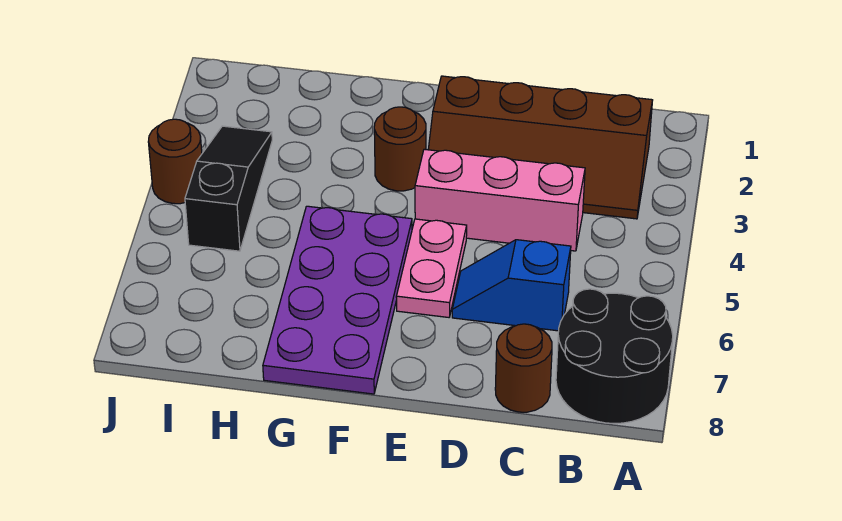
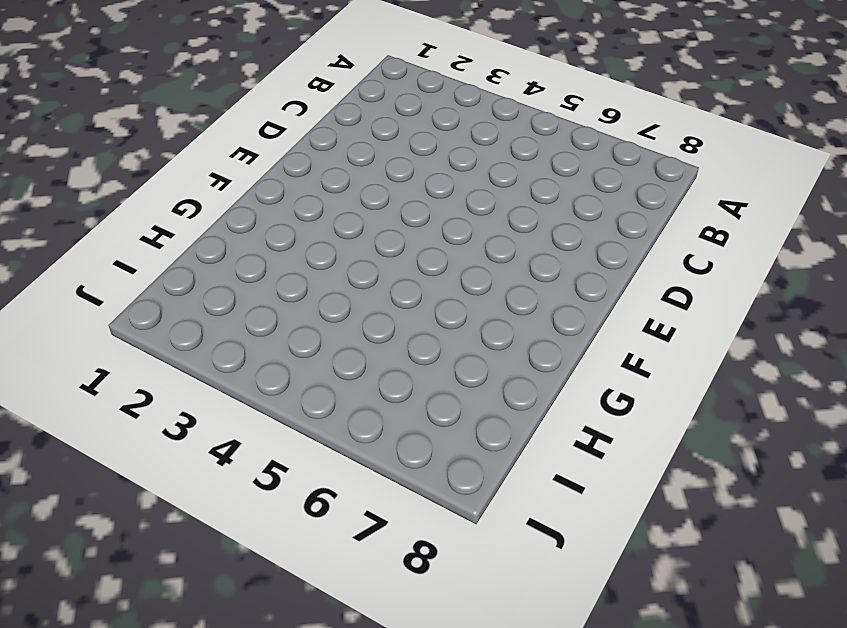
none -> black 2x2 round brick [556,289,673,424]
none -> brown 2x4 slope [428,76,653,219]

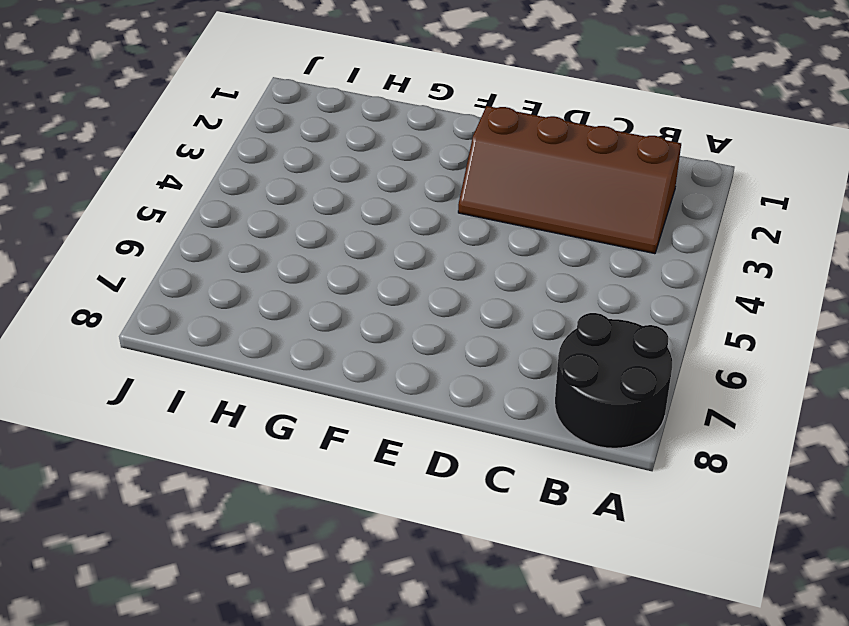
none -> pink 1x3 brick [415,149,585,251]
none -> blue 1x2 slope [452,240,571,331]

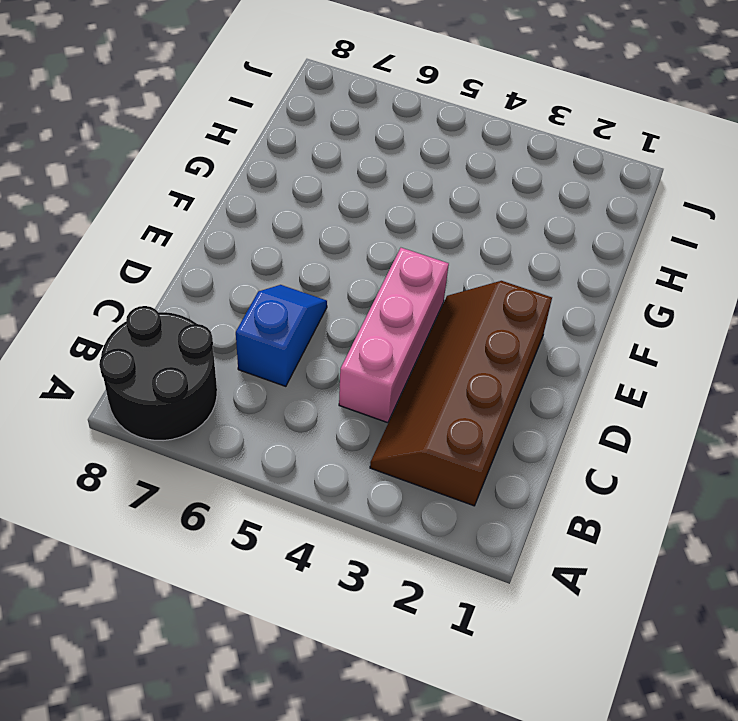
none -> brown 1x1 round brick [495,324,552,412]
none -> pink 1x2 plate [396,219,467,317]

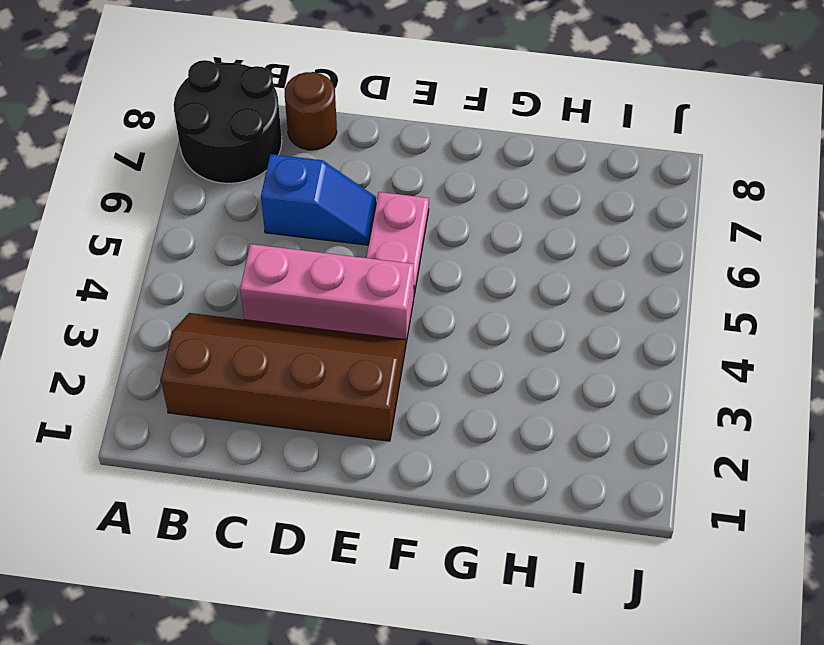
none -> brown 1x1 round brick [374,107,426,191]
none -> purple 2x4 plate [263,206,412,394]

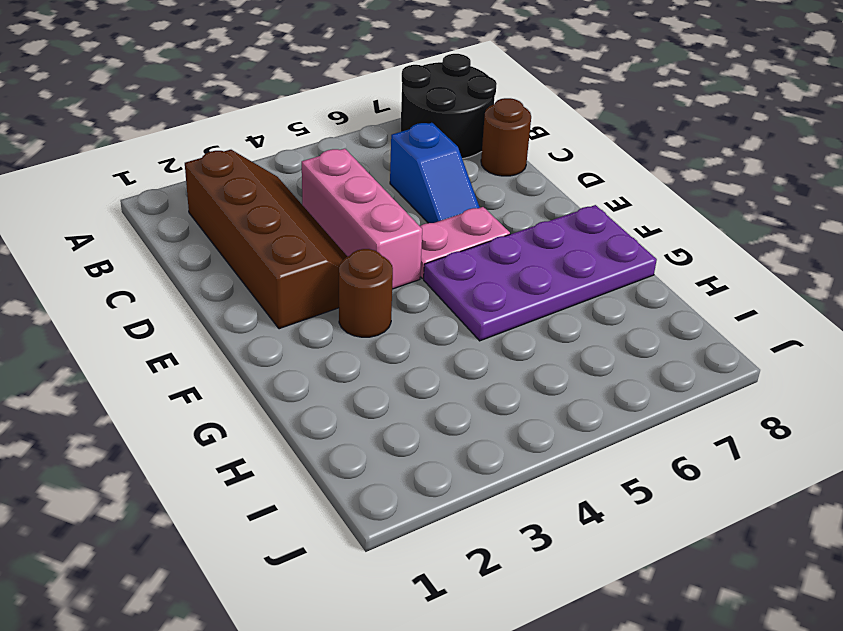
none -> black 1x3 slope [185,126,272,251]
none -> brown 1x1 round brick [148,119,202,204]

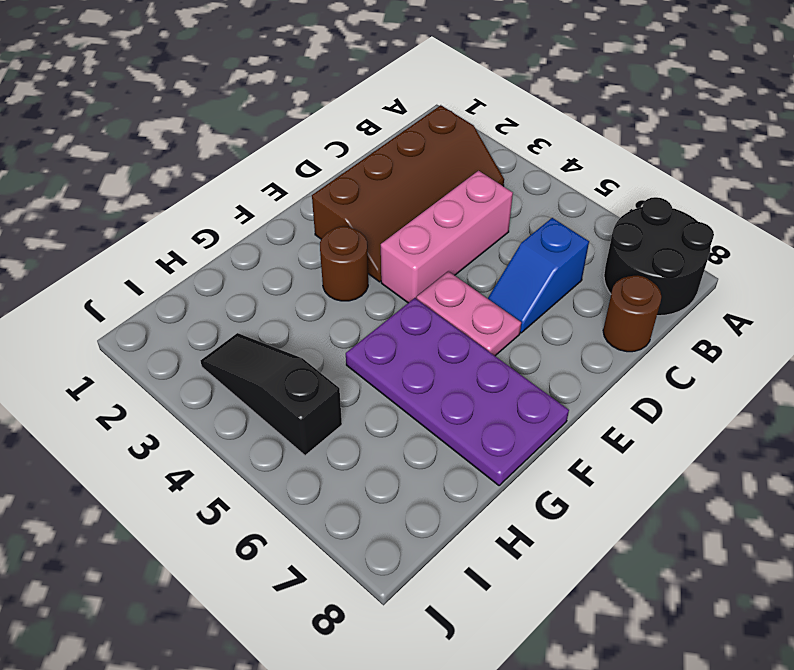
none -> brown 1x1 round brick [148,119,202,204]

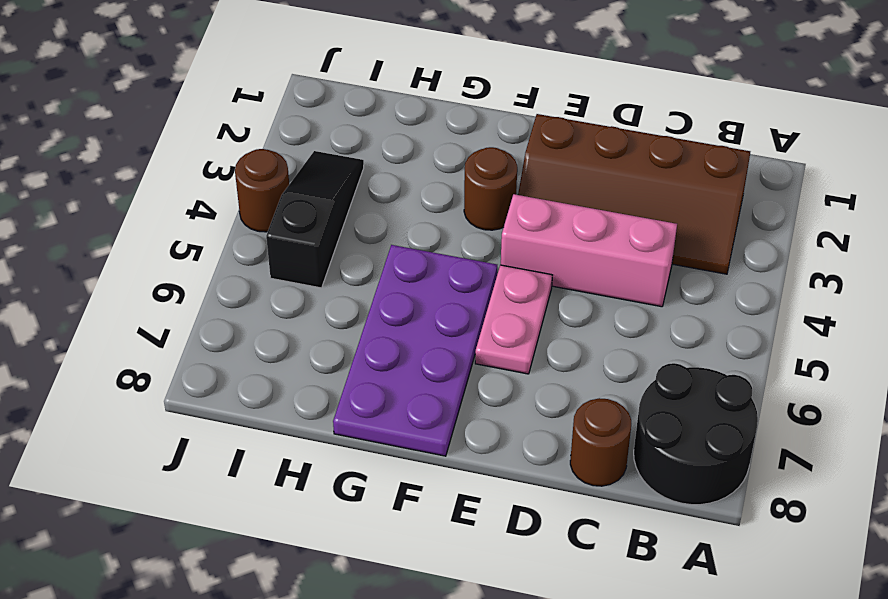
none -> blue 1x2 slope [452,240,571,331]

